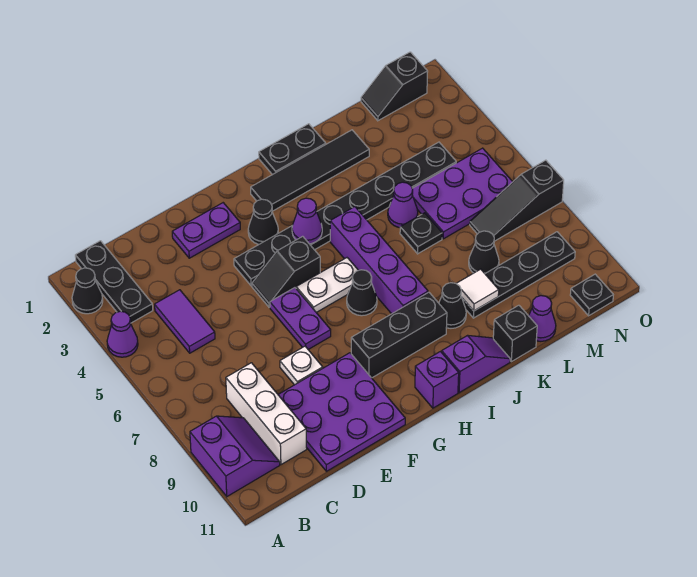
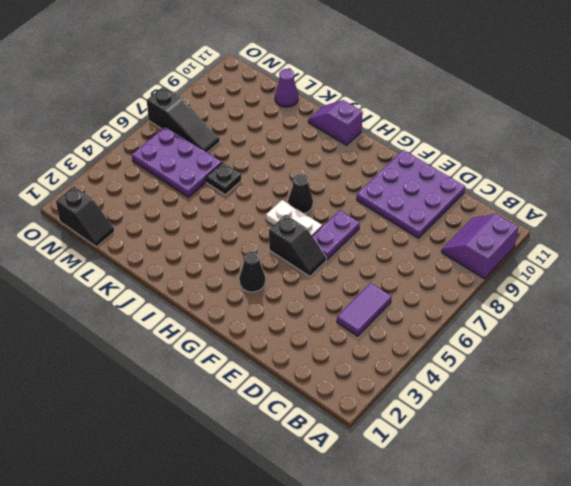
none -> black 1x1 cone [72,268,103,314]
none -> purple 1x1 cone [107,311,138,357]
none -> black 1x3 plate [75,241,153,323]
none -> white 1x3 brick [226,363,307,465]

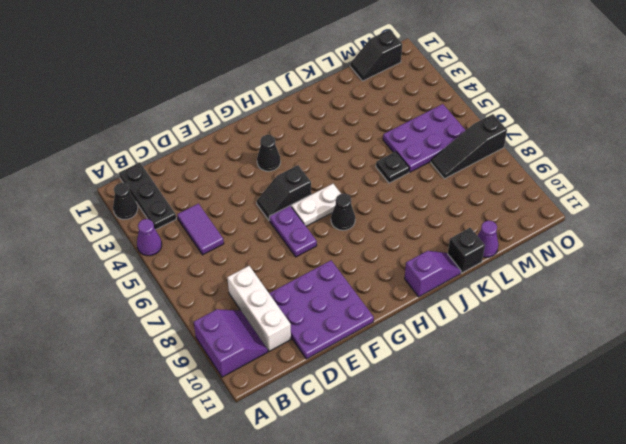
none -> purple 1x2 plate [172,203,240,258]
none -> white 1x1 plate [280,346,323,385]
none -> black 1x8 plate [234,142,456,286]
none -> black 1x3 brick [351,292,447,378]

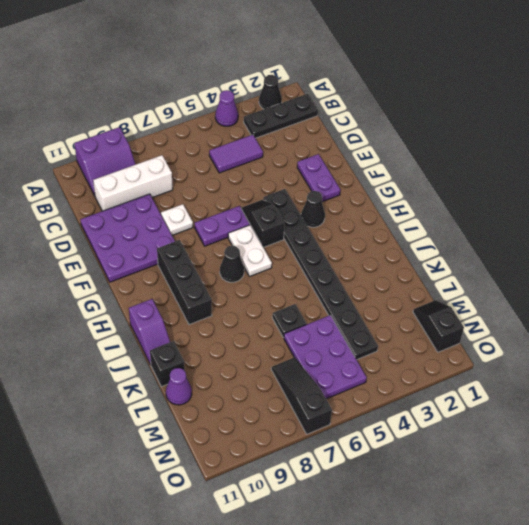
none -> black 1x4 tile [251,130,369,211]
none -> purple 1x1 brick [415,352,459,408]
none -> black 1x2 plate [259,124,326,175]
none -> purple 1x4 brick [330,207,428,314]

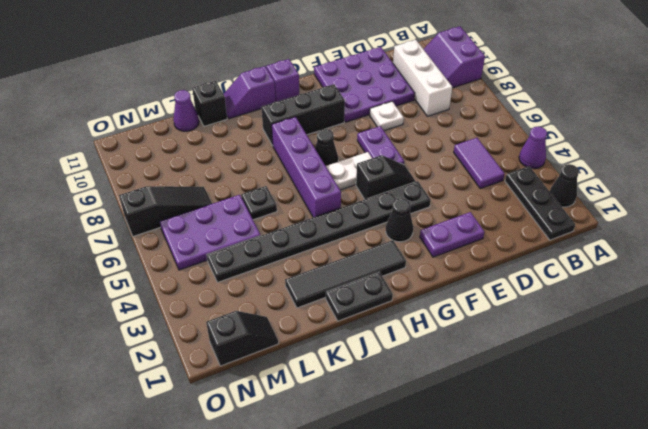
none -> black 1x1 cone [439,283,466,328]
none -> purple 1x1 cone [388,182,418,228]
none -> black 1x4 plate [462,232,575,318]
none -> black 1x1 cone [469,231,499,273]

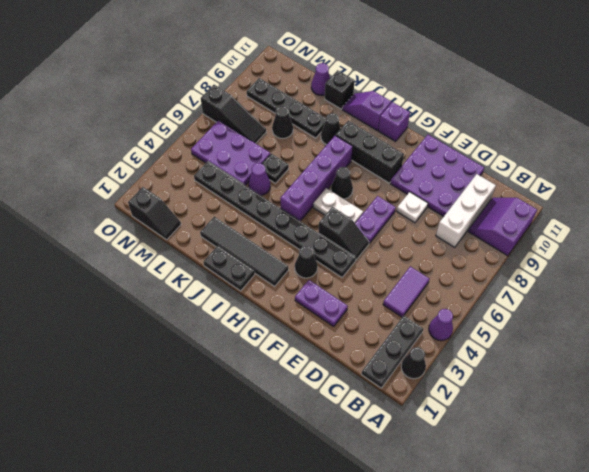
none -> black 1x1 plate [570,274,613,316]
none -> purple 1x1 cone [292,198,322,244]
none -> white 1x1 tile [456,269,499,311]

